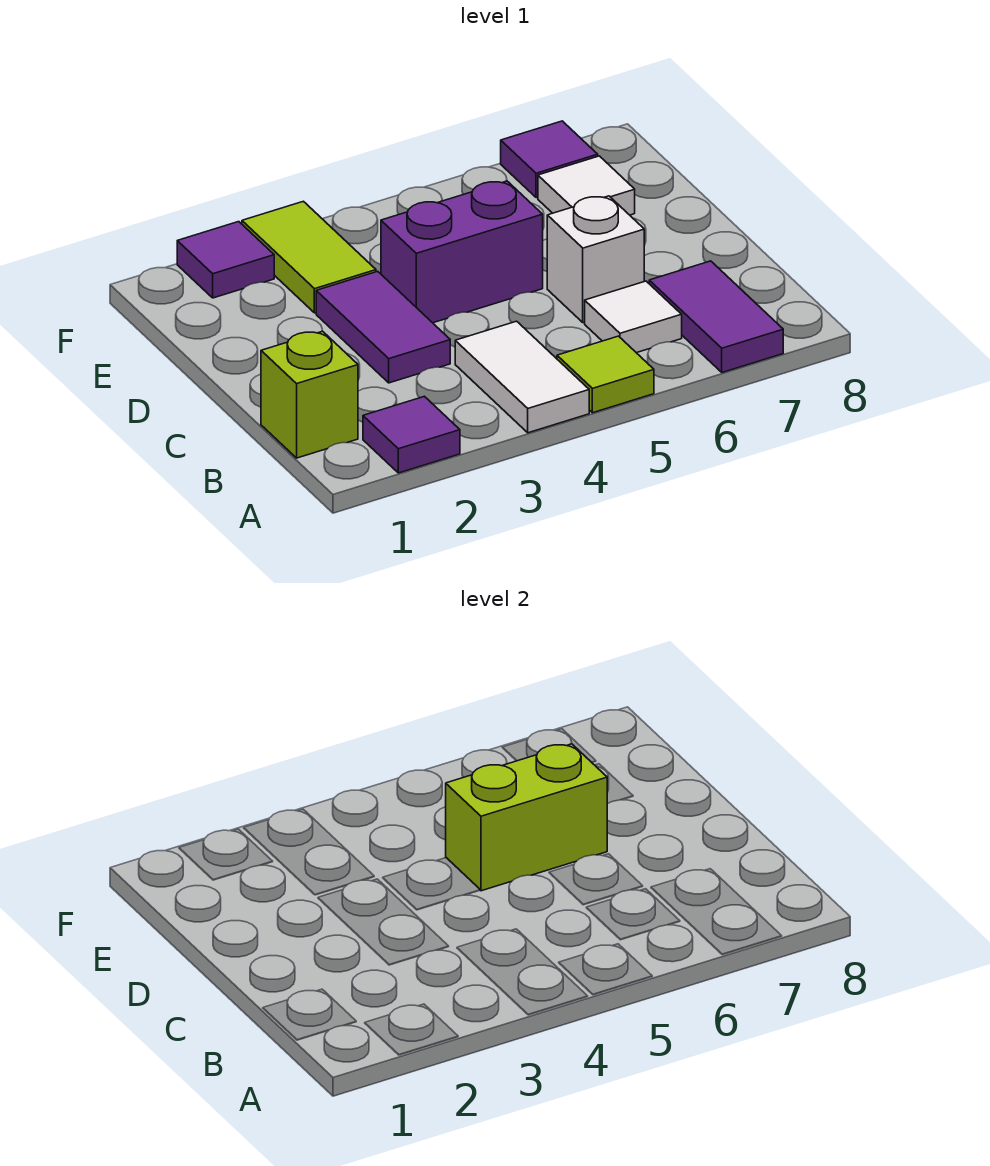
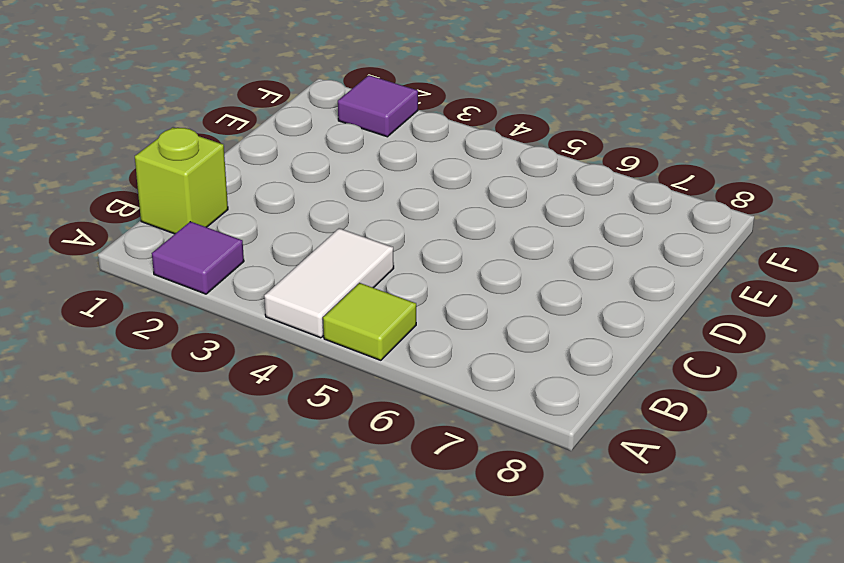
none -> purple 1x2 tile [649,261,783,372]
none -> white 1x1 tile [585,281,682,353]
none -> purple 1x2 tile [316,271,450,383]

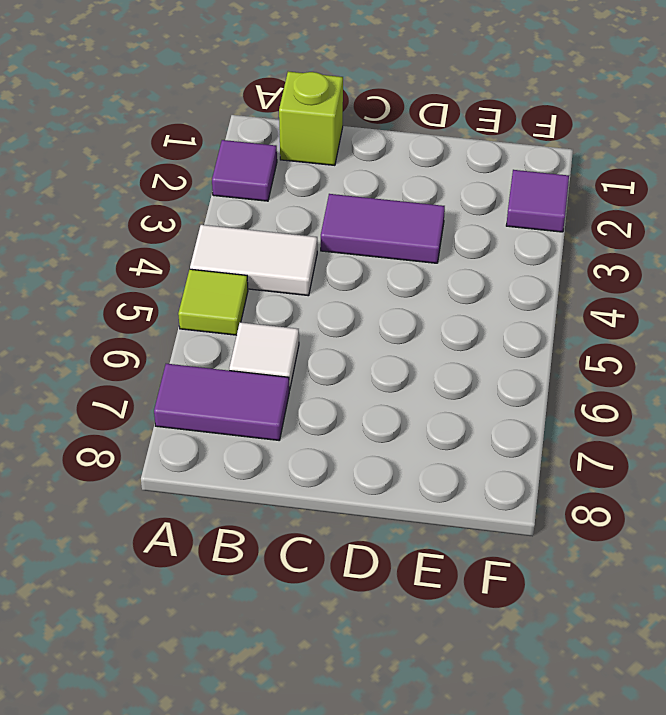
none -> white 1x1 brick [547,196,644,323]
none -> purple 1x2 brick [381,181,543,323]
none -> lime 1x2 tile [242,201,376,313]

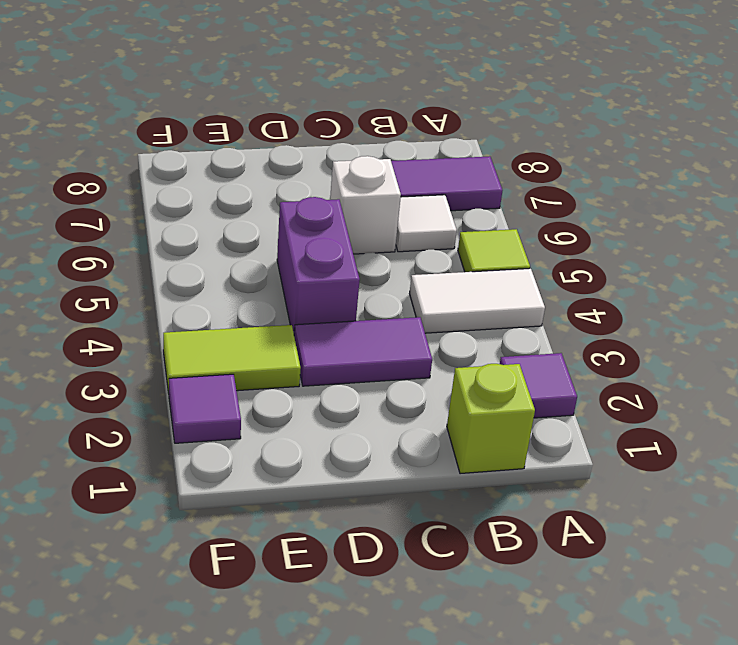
none -> white 1x1 tile [538,156,635,215]
none -> purple 1x1 tile [501,121,598,198]
none -> lime 1x2 brick [446,744,607,891]

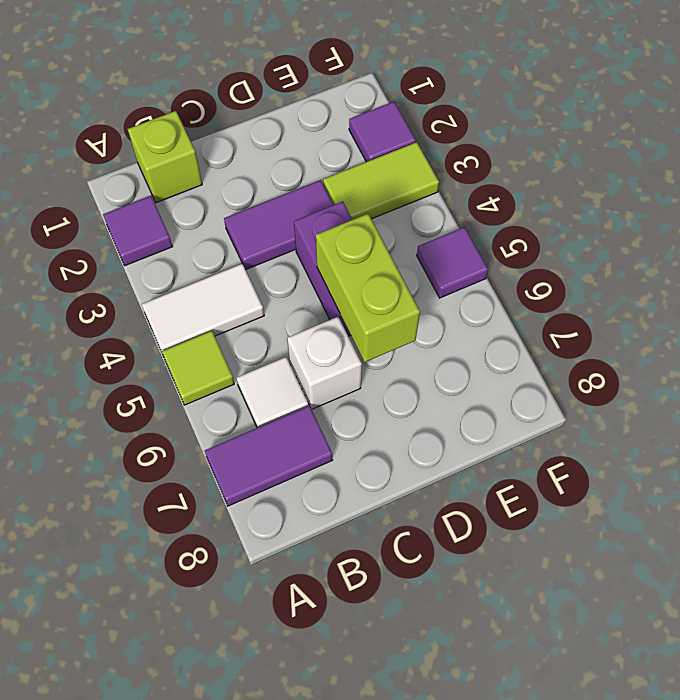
purple 1x1 tile [417,227,488,298] -> purple 1x1 tile moved to [501,121,598,198]
none -> white 1x1 tile [538,156,635,215]

